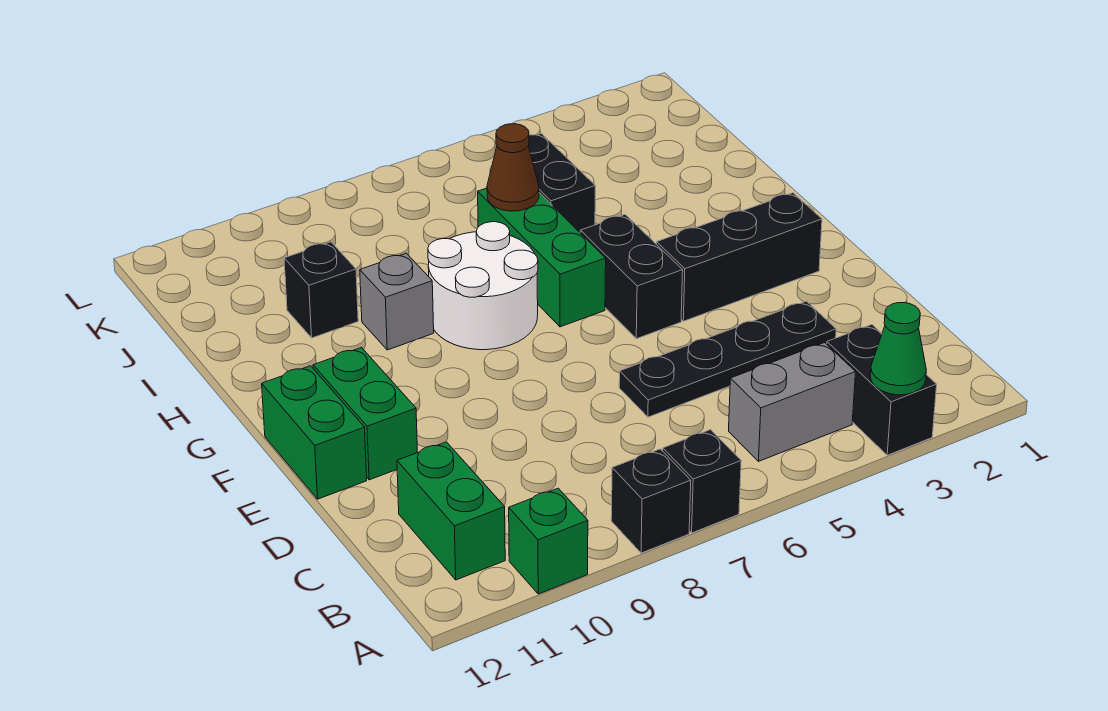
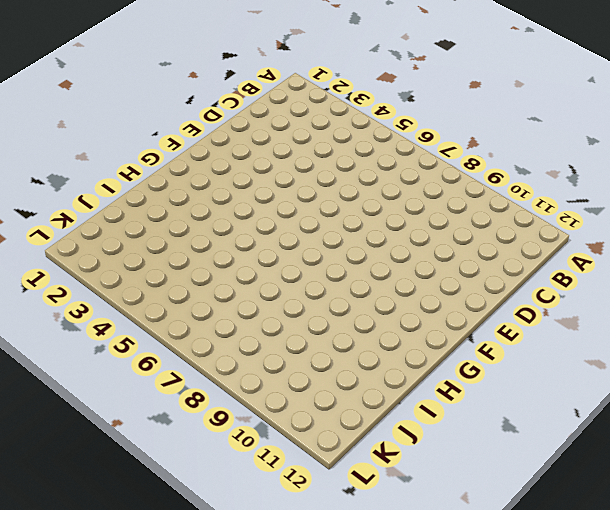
none -> black 1x2 brick [827,325,937,455]
none -> black 1x1 brick [663,430,741,533]
none -> black 1x1 brick [611,449,691,553]

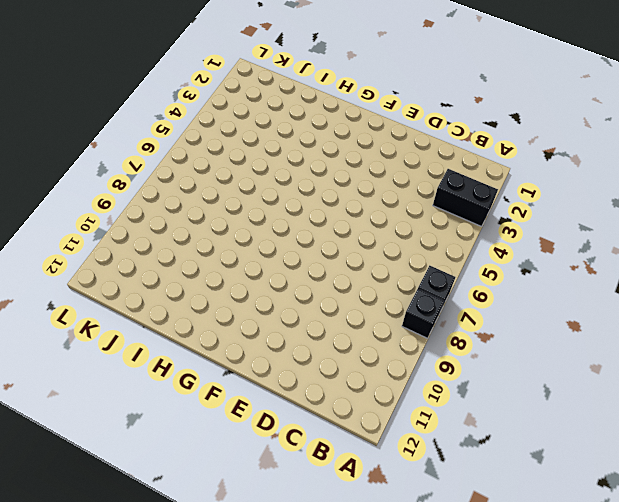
none -> green 1x1 brick [509,488,588,594]
none -> grey 1x2 brick [729,343,856,461]
none -> green 1x2 brick [397,442,505,580]

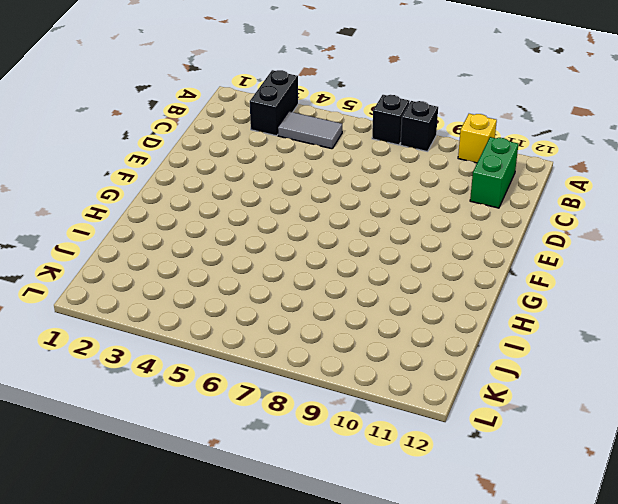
yellow 1x1 brick [458,114,497,163] -> green 1x1 brick [509,488,588,594]
grey 1x2 tile [278,111,342,149] -> grey 1x2 brick [729,343,856,461]
none -> black 1x4 plate [619,301,836,417]
none -> green 1x2 brick [313,348,417,480]
none -> green 1x2 brick [262,366,367,499]

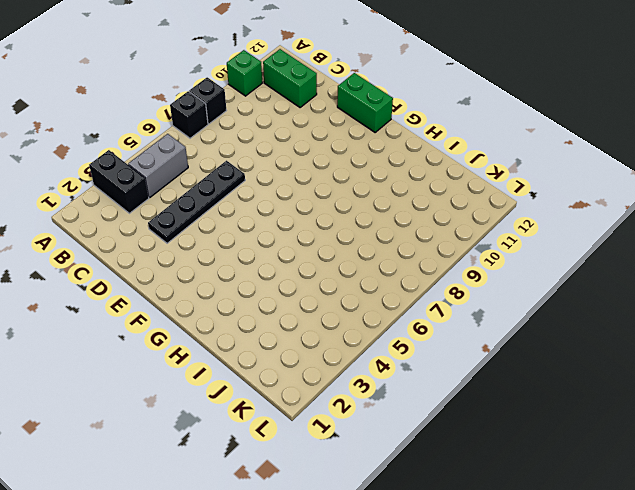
none -> green 1x2 brick [313,348,417,480]
none -> black 1x3 brick [657,193,822,321]
none -> black 1x2 brick [580,215,683,339]

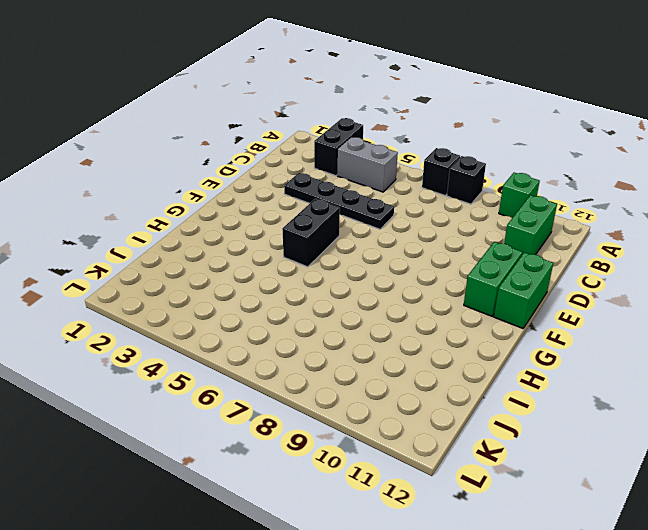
none -> black 1x3 brick [657,193,822,321]
none -> green 1x3 brick [478,188,606,327]
none -> white 2x2 round brick [428,222,538,350]

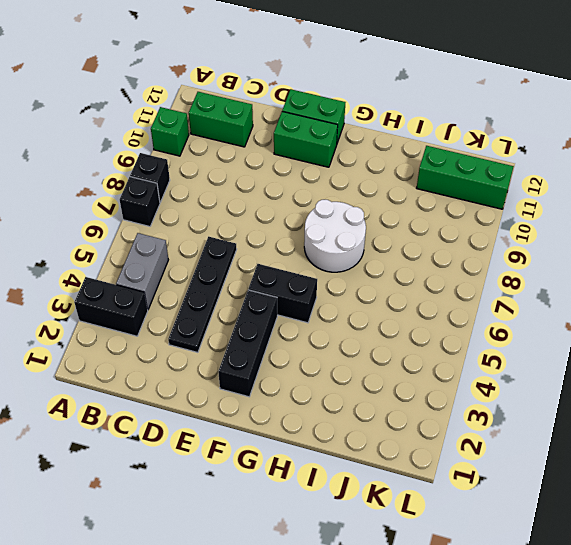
green 1x3 brick [417,146,514,209] -> green 1x3 brick moved to [478,188,606,327]
none -> grey 1x1 brick [360,253,434,350]
none -> black 1x2 brick [528,133,595,232]
none -> black 1x1 brick [284,242,358,338]

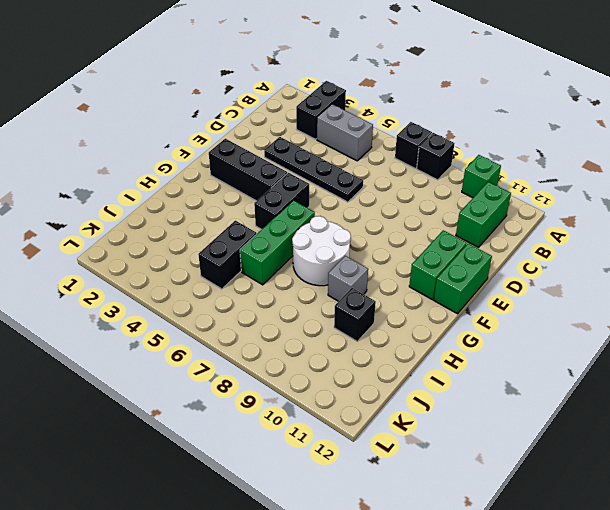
none -> green 1x1 cone [870,303,926,395]
none -> brown 1x1 cone [487,124,539,211]

